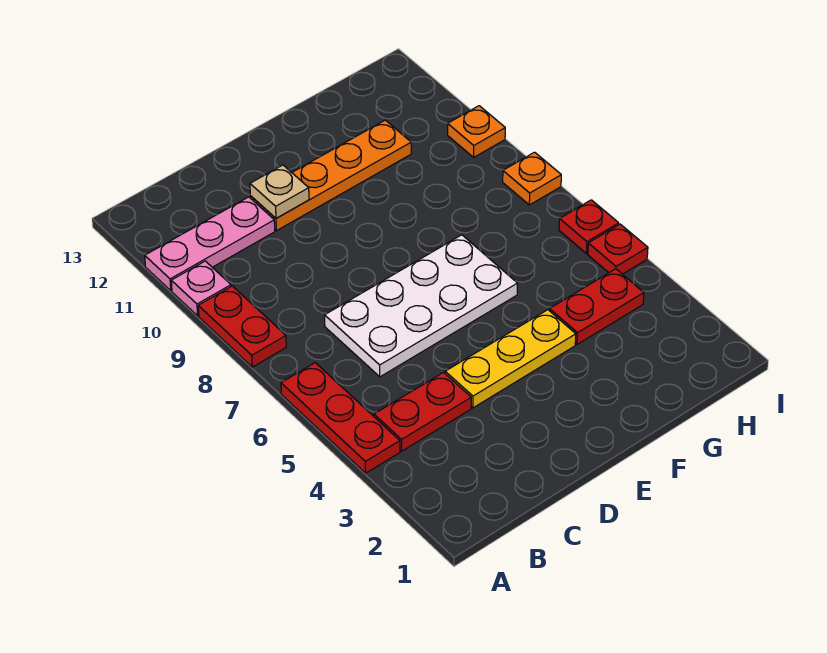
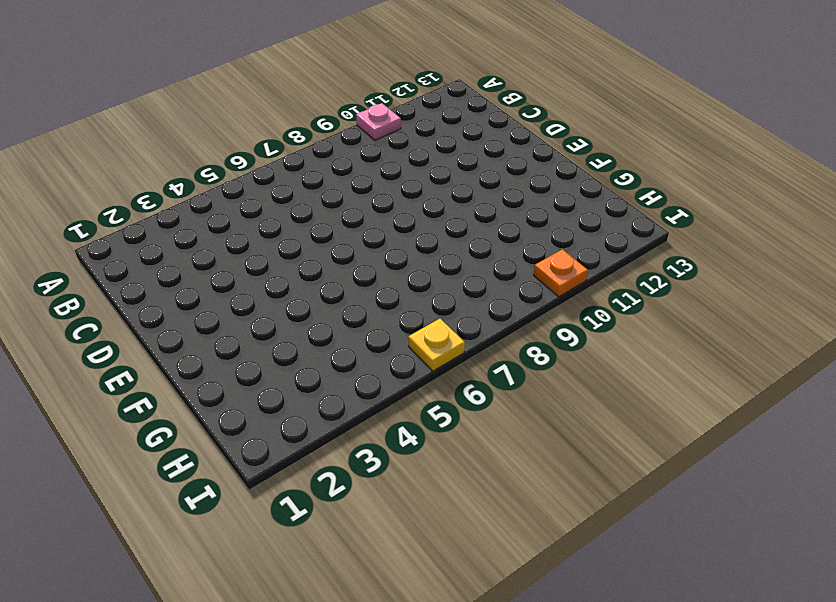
yellow 1x1 plate [408,319,465,371] -> red 1x1 plate [559,200,619,254]
none -> red 1x3 plate [281,363,400,473]
none -> red 1x2 plate [198,286,286,367]
none -> pink 1x3 plate [145,197,275,291]

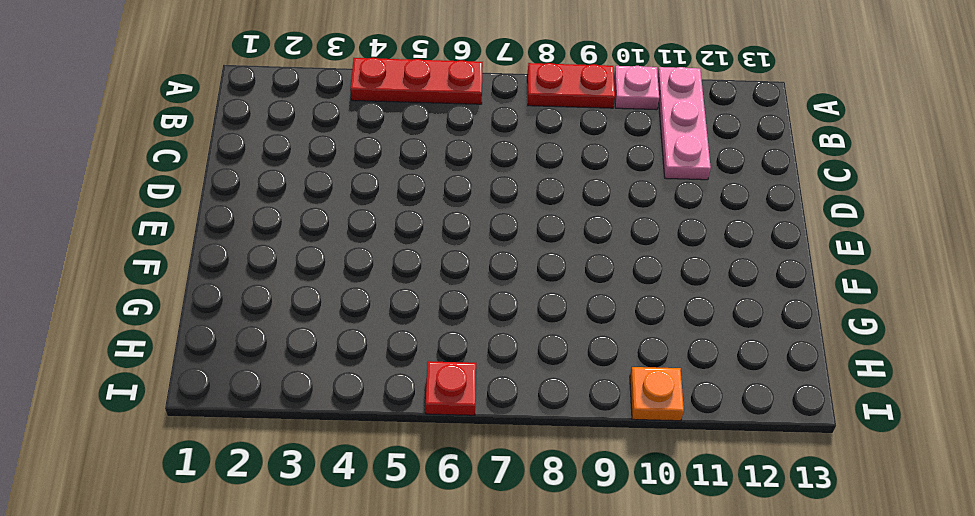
none -> red 1x2 plate [374,372,471,451]
none -> white 2x4 plate [325,235,518,377]
none -> yellow 1x3 plate [445,310,576,408]

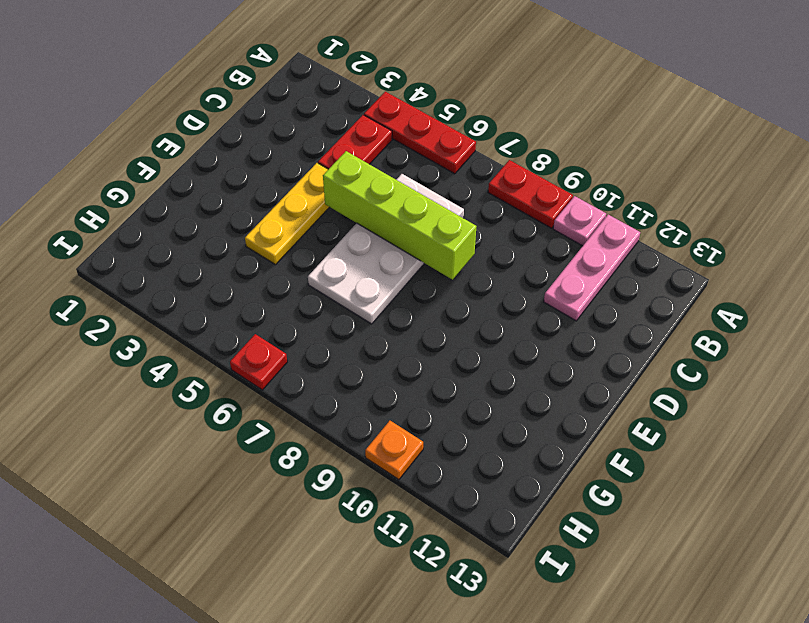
lime 1x4 brick [323,151,477,280] -> none
none -> orange 1x4 plate [251,120,411,231]
none -> red 1x2 plate [549,269,644,344]
none -> red 1x1 plate [588,224,648,274]

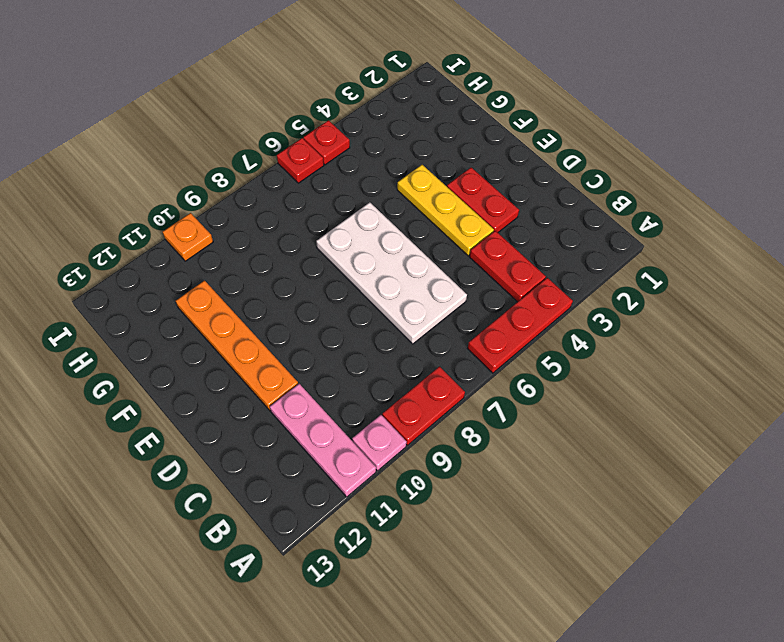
red 1x2 plate [447,168,519,233] -> red 1x2 plate moved to [549,269,644,344]
none -> orange 1x1 plate [503,152,561,205]
none -> tan 1x1 plate [250,165,309,218]

